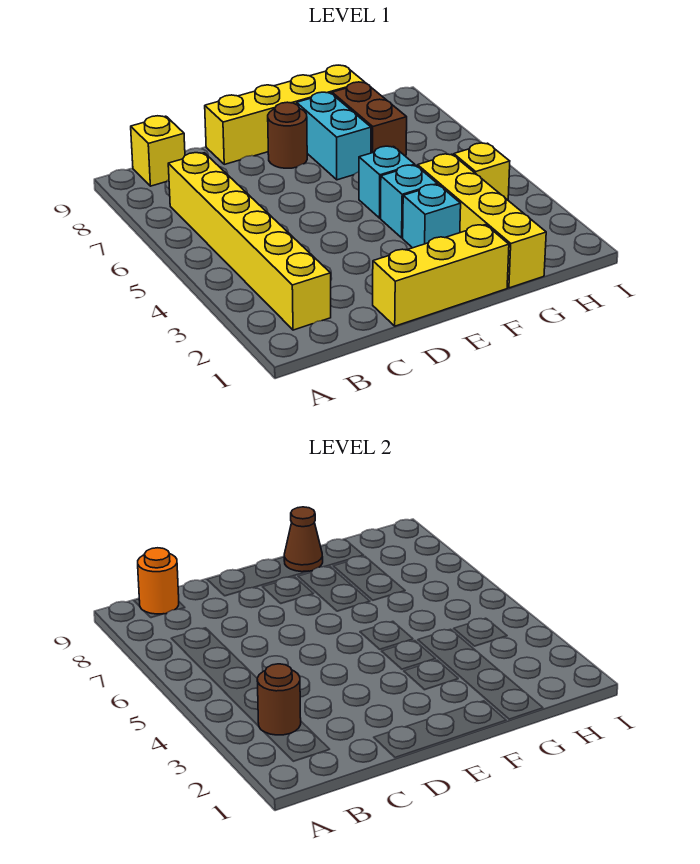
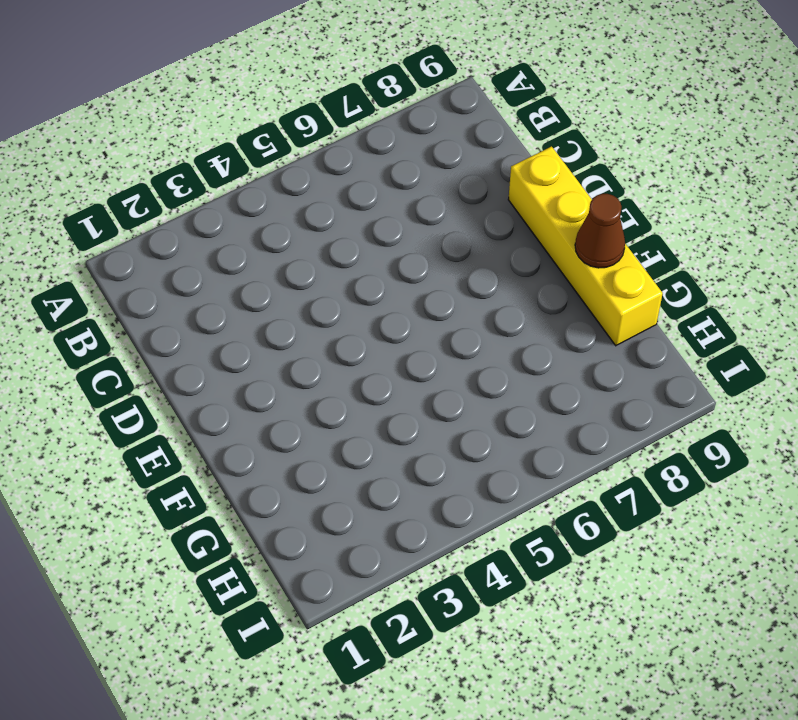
none -> yellow 1x6 brick [168,153,331,330]
none -> yellow 1x1 brick [131,116,185,186]
none -> yellow 1x3 brick [373,225,509,326]

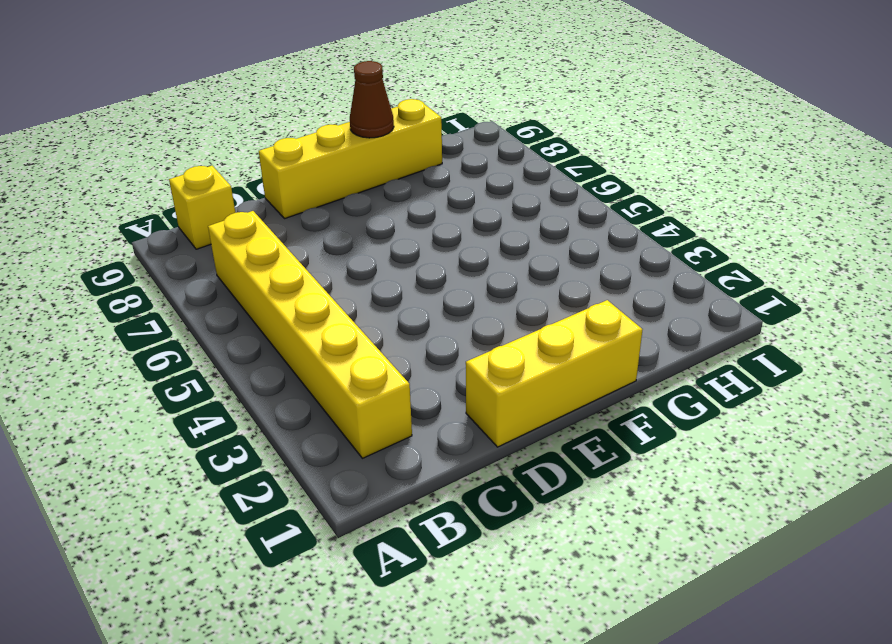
none -> brown 1x1 round brick [268,102,307,168]
none -> cyan 1x1 brick [403,185,461,248]
none -> cyan 1x1 brick [381,165,437,238]

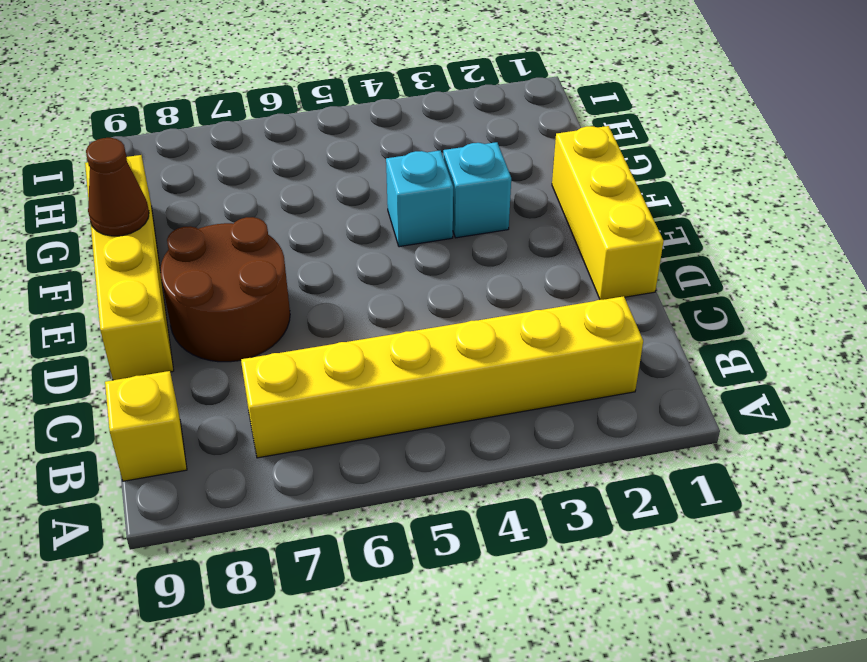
brown 2x2 round brick [160,217,290,362] -> brown 1x1 round brick [268,102,307,168]
none -> cyan 1x1 brick [359,146,415,218]
none -> cyan 1x2 brick [297,92,371,180]
none -> yellow 1x4 brick [418,154,546,288]

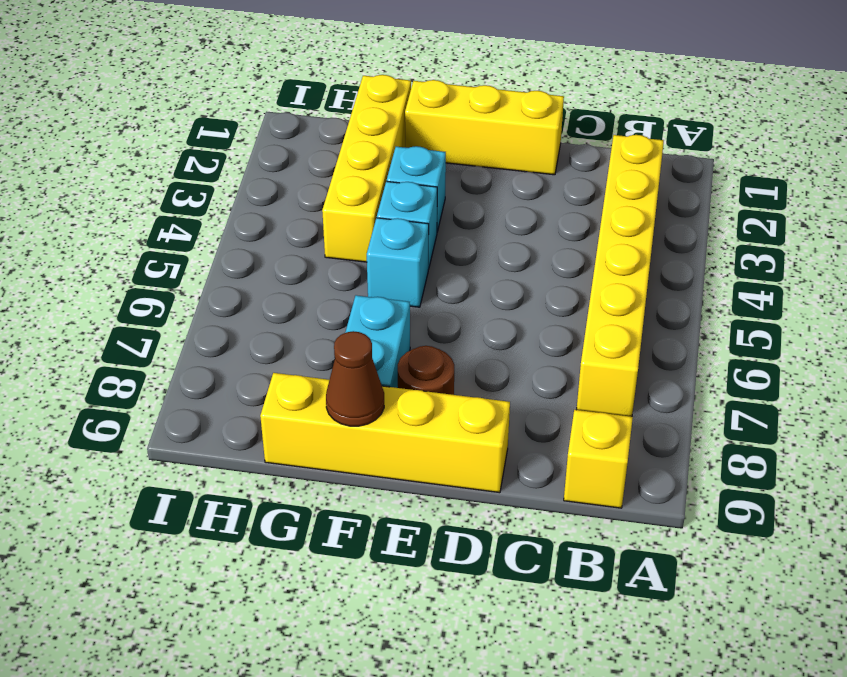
none -> brown 1x2 brick [332,82,407,156]
none -> yellow 1x1 brick [454,143,510,200]
none -> brown 1x1 round brick [257,664,301,735]

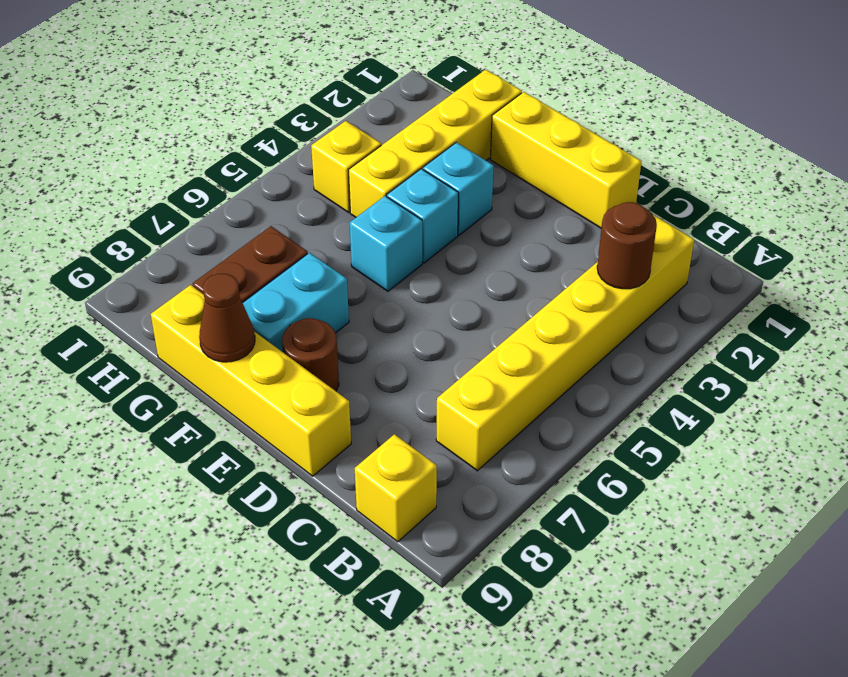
none -> orange 1x1 round brick [138,548,179,614]

